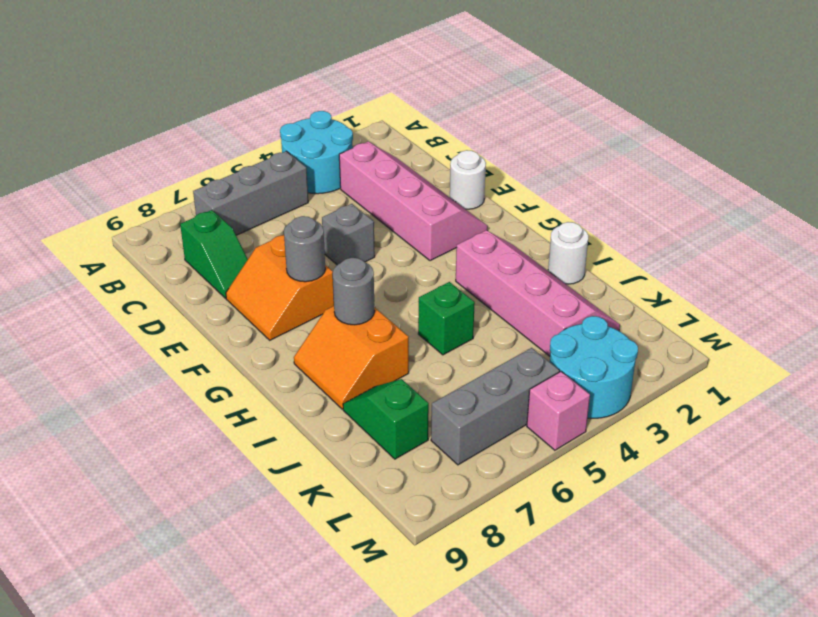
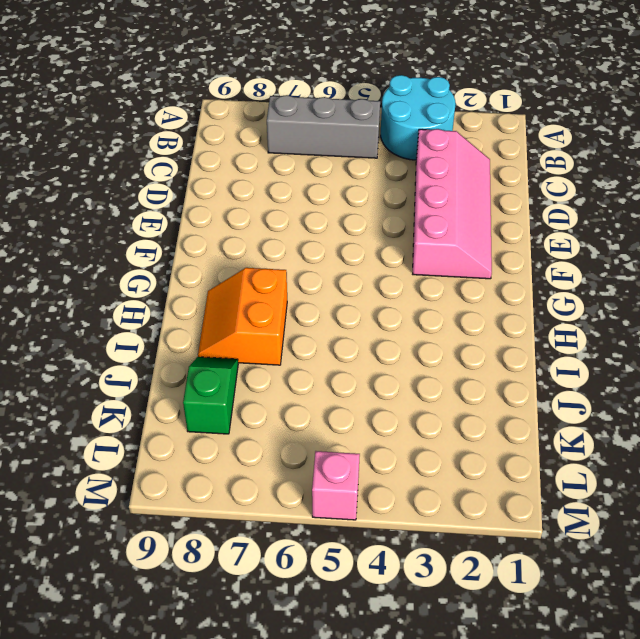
none -> green 1x2 slope [180,210,248,298]
none -> white 1x1 round brick [450,150,486,209]
none -> grey 1x1 brick [322,204,375,265]

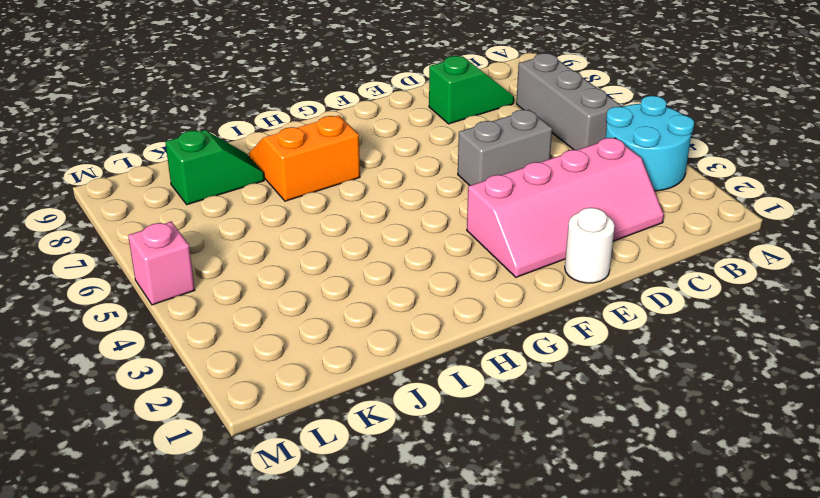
green 1x2 slope [429,56,514,124] -> green 1x2 slope turned to [180,210,248,298]
grey 1x2 brick [458,110,552,186] -> grey 1x1 brick [322,204,375,265]
none -> orange 2x2 slope [226,235,334,340]
none -> pink 2x4 slope [456,230,620,356]
none -> white 1x1 round brick [548,222,589,284]

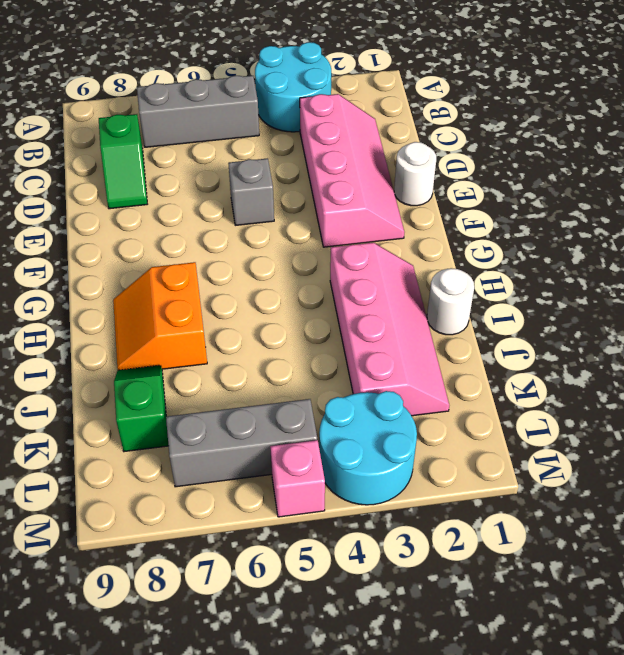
none -> orange 2x2 slope [226,235,334,340]
none -> green 1x1 brick [418,282,475,355]
none -> grey 1x1 round brick [284,216,325,282]

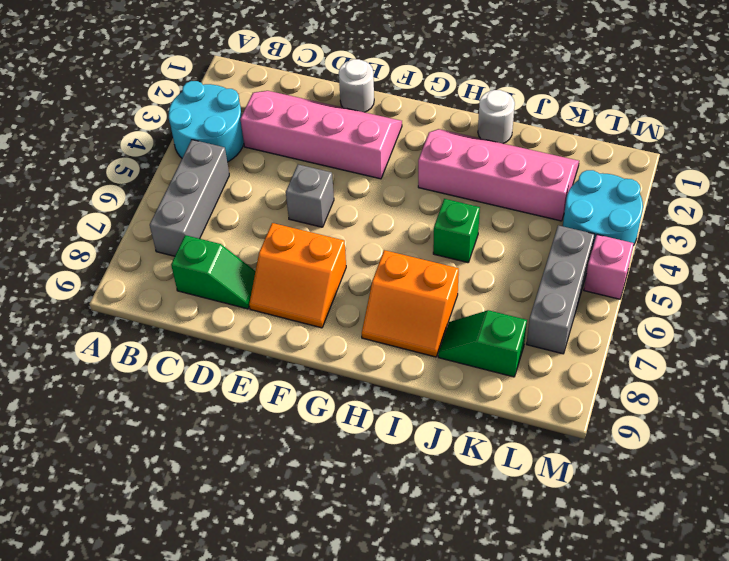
none -> grey 1x1 round brick [284,216,325,282]
none -> grey 1x1 round brick [333,258,374,325]

